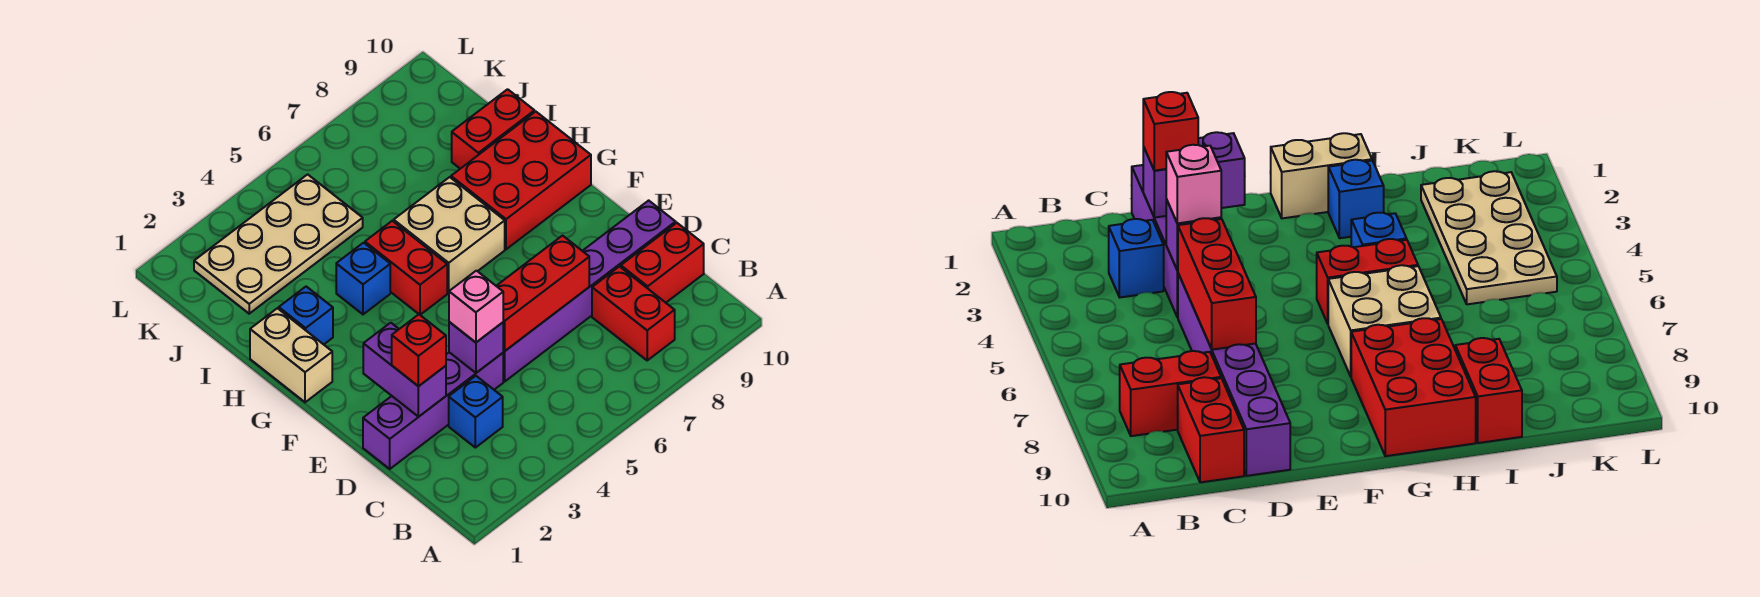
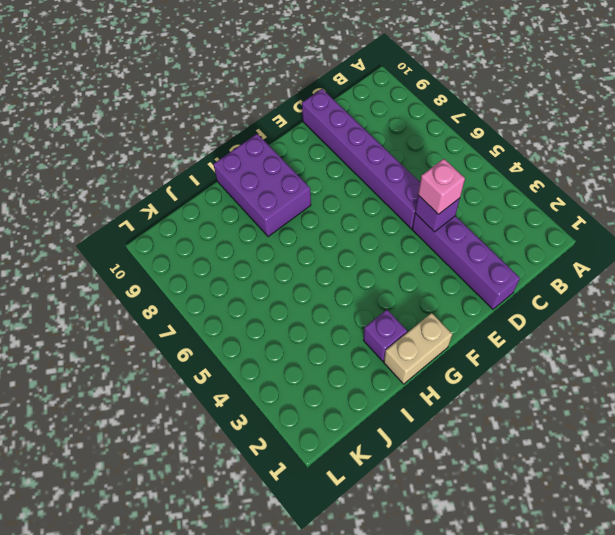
purple 2x3 brick [213,134,311,237] -> red 2x3 brick [451,112,591,249]
purple 1x1 brick [363,310,407,361] -> blue 1x1 brick [279,287,333,344]
none -> red 1x2 brick [592,267,675,360]
none -> blue 1x1 brick [449,376,503,448]
none -> red 1x2 brick [621,223,704,303]

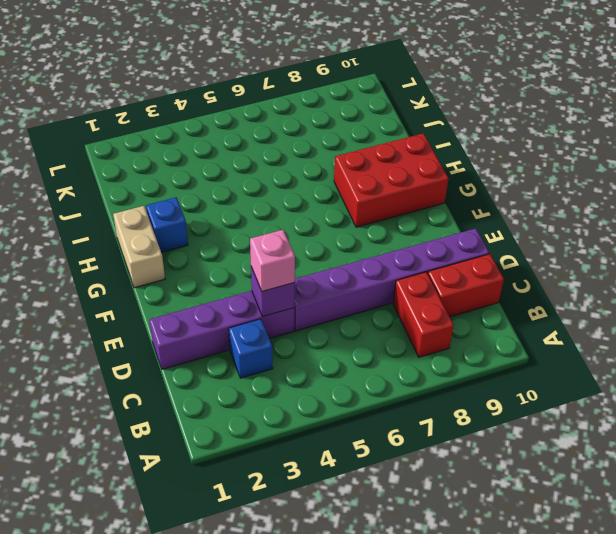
none -> red 1x2 brick [365,221,447,315]
none -> tan 2x2 brick [394,177,505,293]
none -> blue 1x1 brick [336,243,390,314]

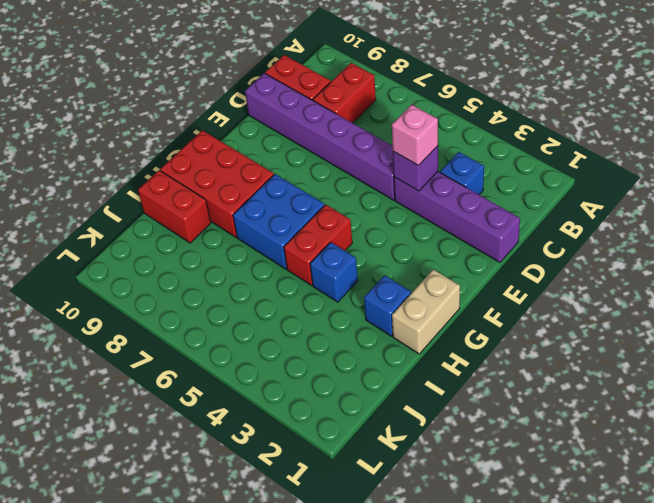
blue 2x2 brick [233,174,325,269] -> tan 2x2 brick [394,177,505,293]
none -> tan 2x4 plate [194,174,363,314]
none -> purple 1x2 brick [363,323,446,417]
none -> red 1x3 brick [497,236,589,351]

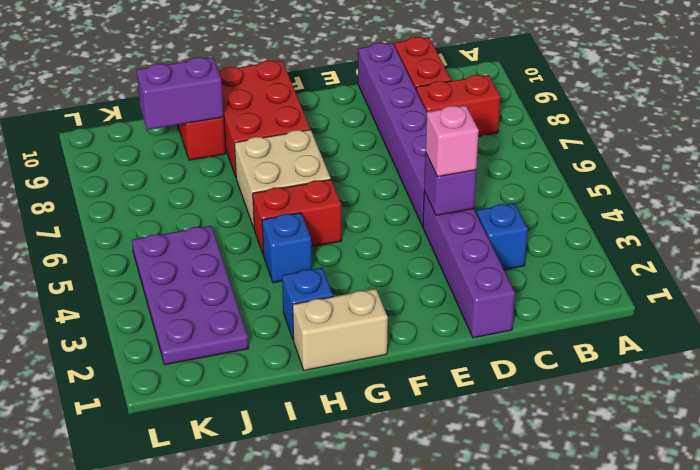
purple 1x2 brick [137,57,223,130] -> purple 1x2 brick moved to [363,323,446,417]
purple 2x4 plate [132,226,248,365] -> tan 2x4 plate [194,174,363,314]
none -> red 1x3 brick [497,236,589,351]
none -> red 1x1 brick [392,315,446,386]

